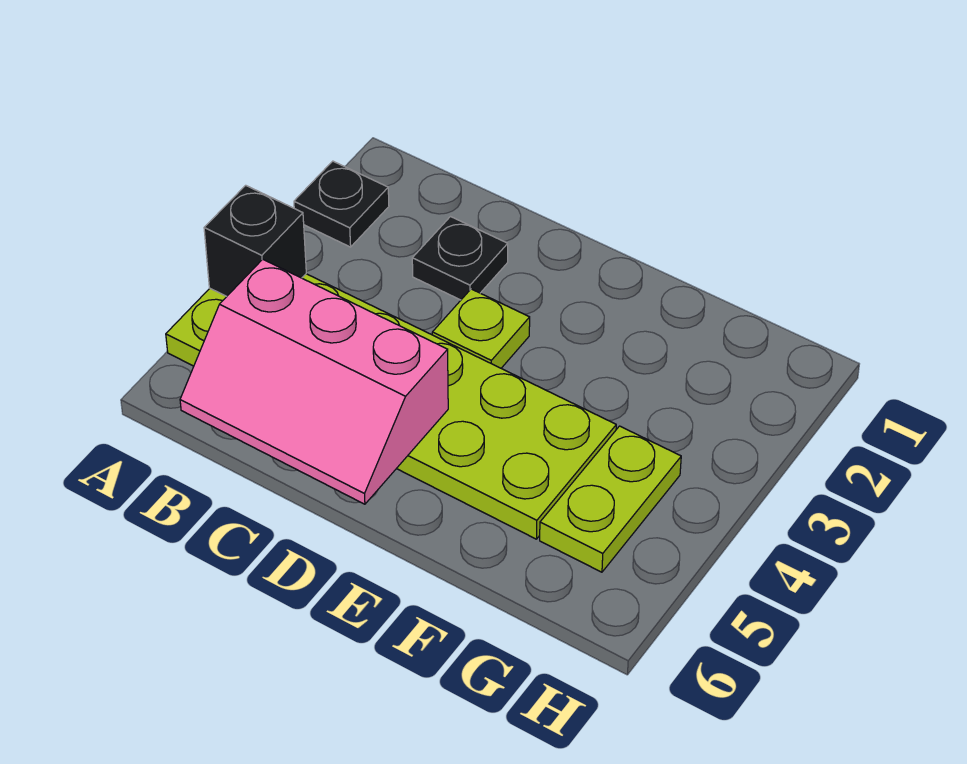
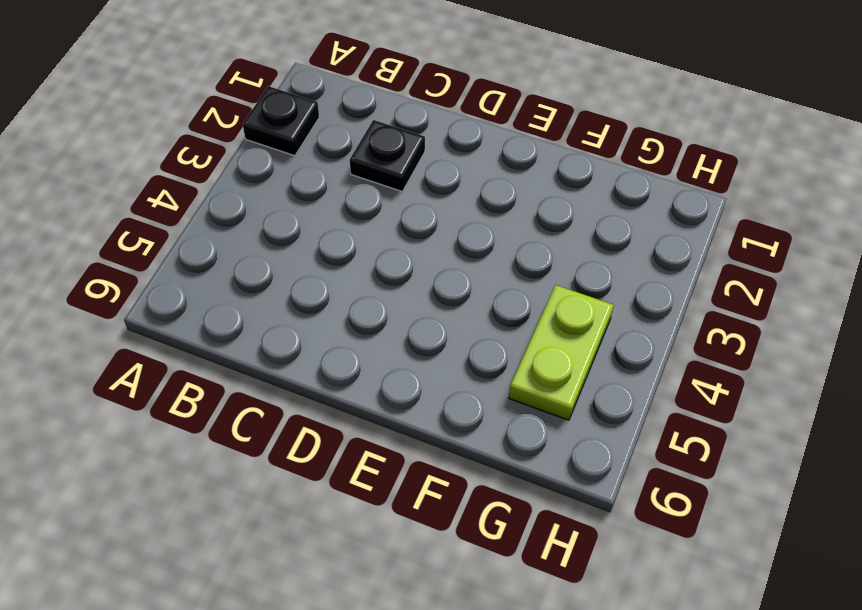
none -> lime 2x6 plate [166,274,616,539]
none -> lime 1x1 plate [432,289,530,368]

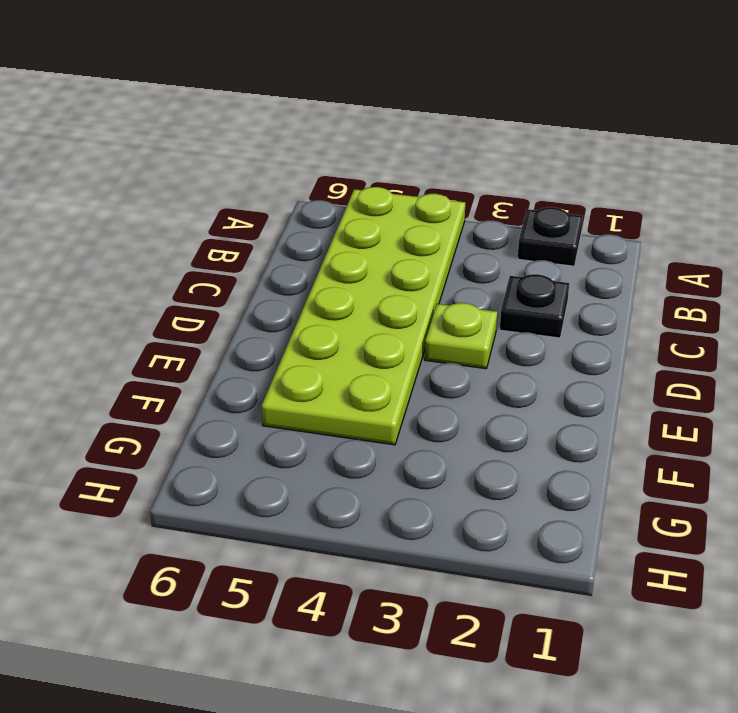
none -> lime 1x2 plate [540,426,681,572]
none -> black 1x1 brick [204,185,306,296]

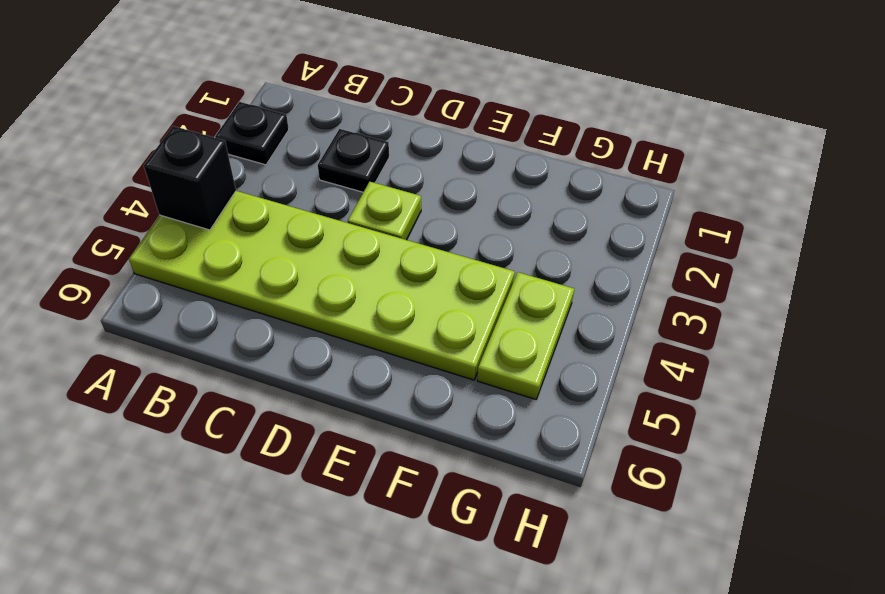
none -> pink 2x3 slope [180,259,448,504]

